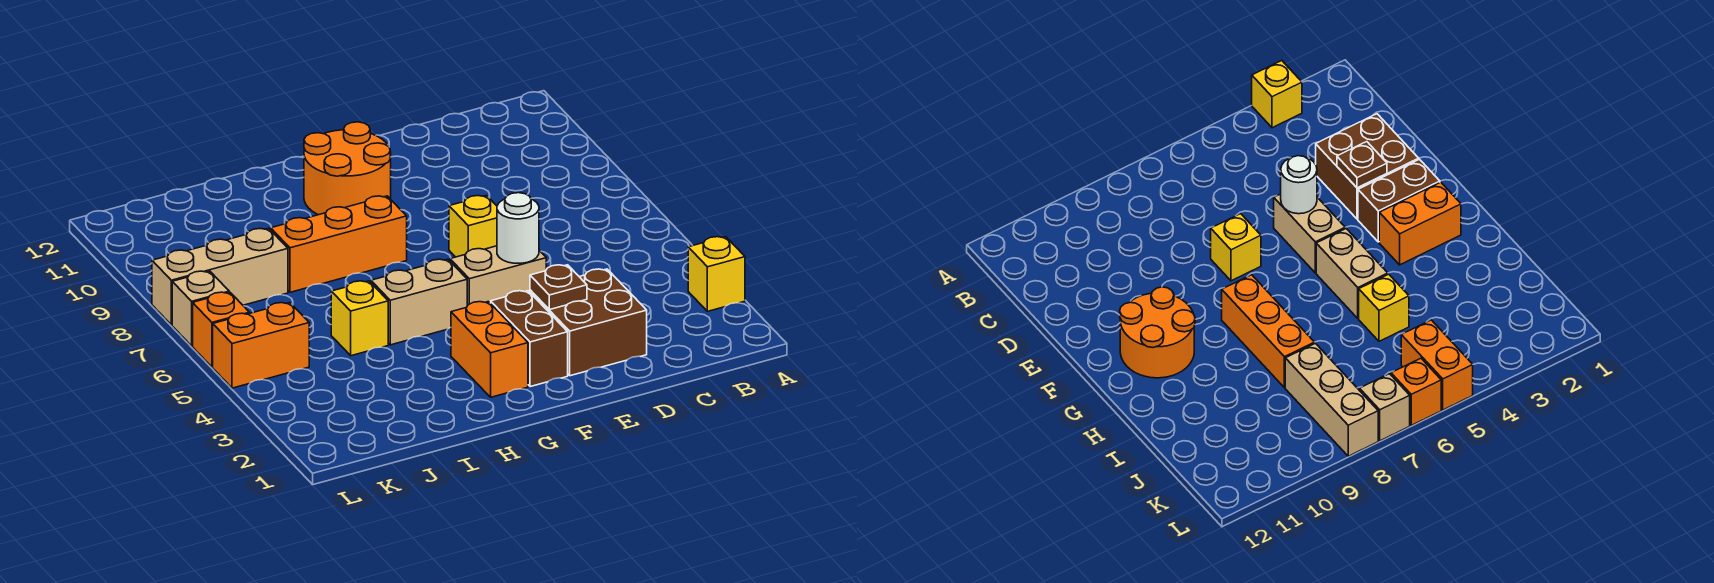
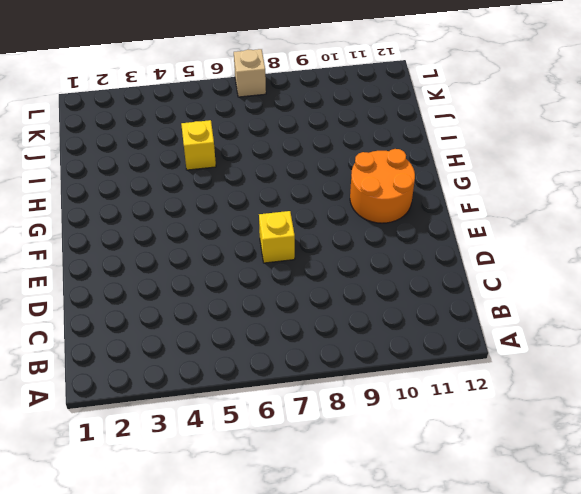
none -> yellow 1x1 brick [688,237,745,311]
none -> brown 2x2 brick [530,269,647,376]
none -> tan 1x2 brick [450,246,546,306]

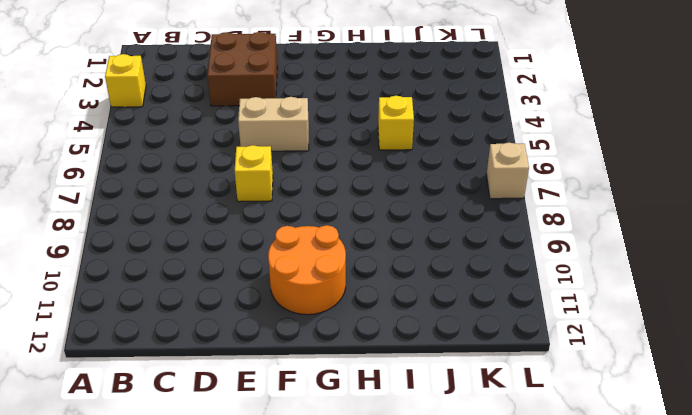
none -> brown 1x2 brick [491,291,568,387]
none -> orange 1x2 brick [451,302,528,397]
none -> tan 1x2 brick [371,259,467,345]

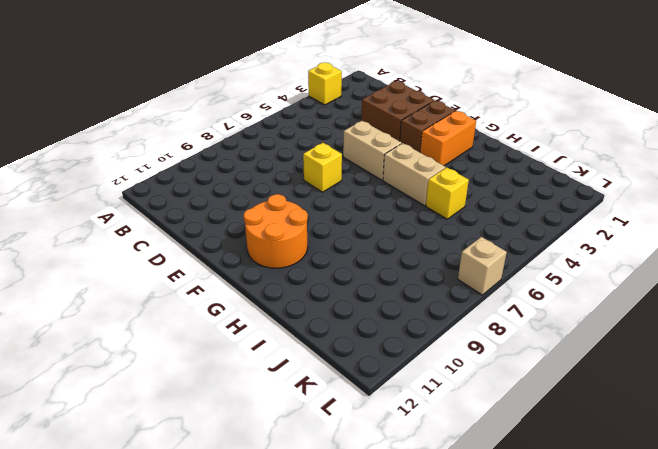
none -> orange 1x3 brick [271,196,407,292]
none -> tan 1x3 brick [152,228,288,325]
none -> orange 1x2 brick [213,303,309,388]

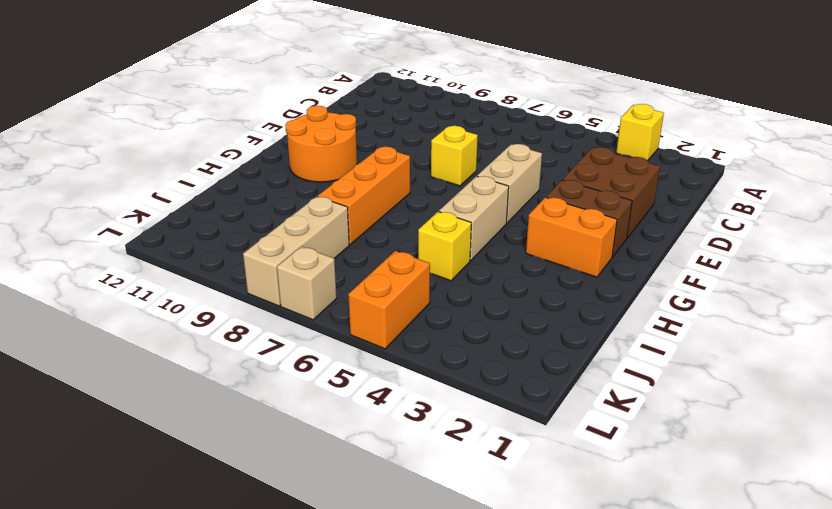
none -> orange 1x1 brick [193,292,249,367]
none -> brown 1x1 plate [530,265,587,310]
none -> white 1x1 round brick [497,193,539,263]

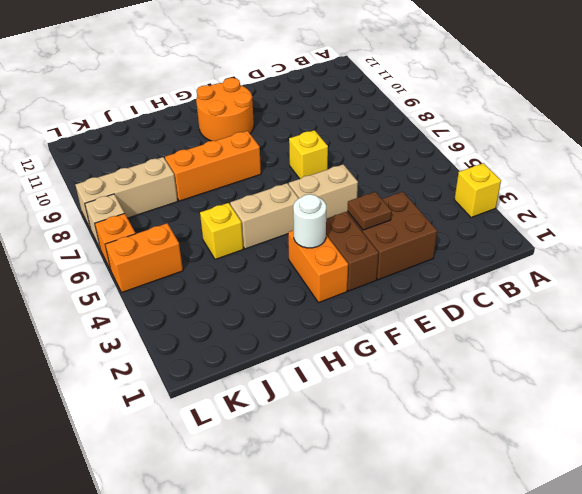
white 1x1 round brick [293,194,326,248] -> white 1x1 round brick moved to [497,193,539,263]

